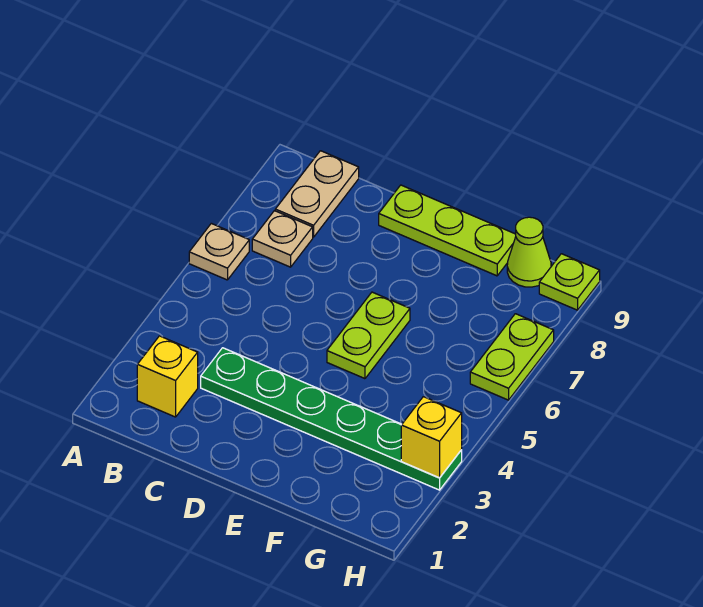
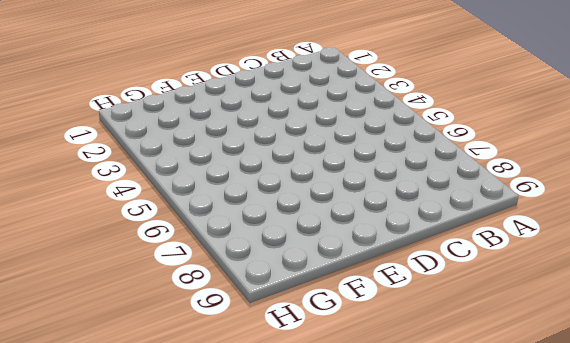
none -> tan 1x1 plate [189,223,249,280]
none -> yellow 1x1 brick [137,336,198,417]

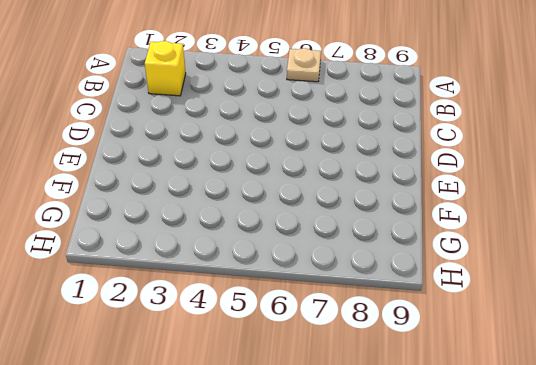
none -> tan 1x1 plate [252,211,313,267]
none -> tan 1x2 plate [275,151,359,237]

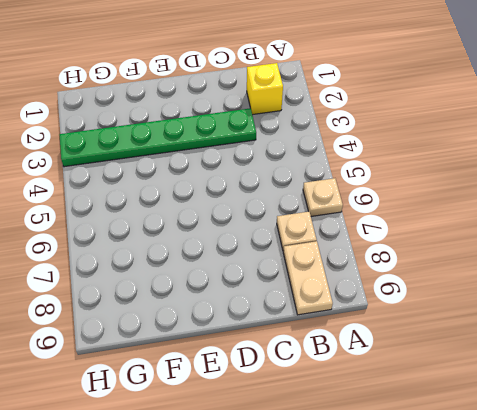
none -> lime 1x3 plate [379,185,516,276]
none -> lime 1x2 plate [327,292,410,379]

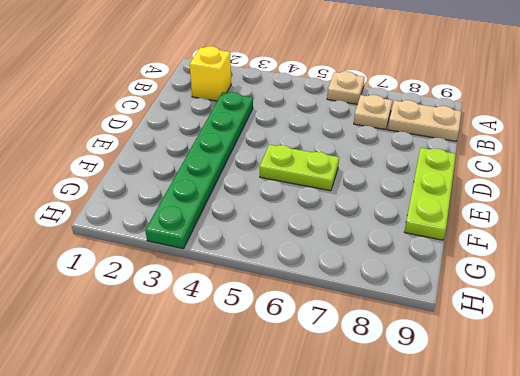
none -> lime 1x1 cone [507,217,551,287]
none -> lime 1x2 plate [470,314,554,400]

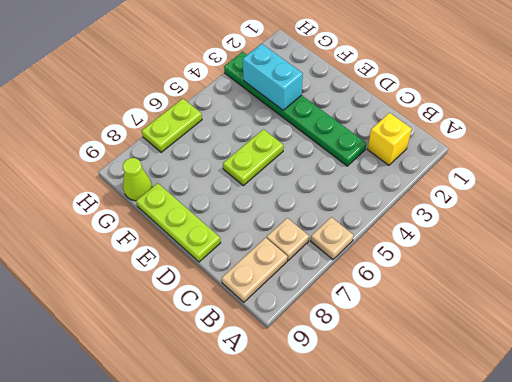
cyan 1x2 brick [243,44,303,110] -> none
none -> lime 1x1 plate [539,254,600,310]
none -> yellow 1x1 brick [401,397,462,478]

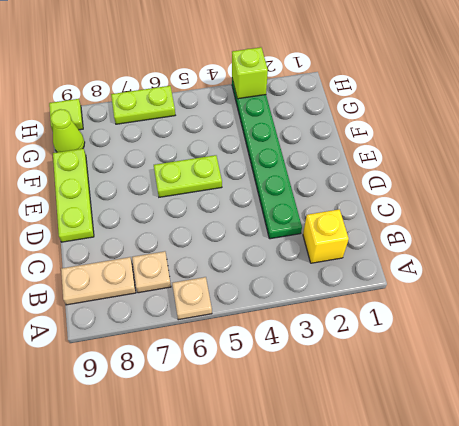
lime 1x1 brick [232,47,268,99] -> yellow 1x1 brick [401,397,462,478]
lime 1x1 tile [49,99,83,131] -> lime 1x1 plate [539,254,600,310]

